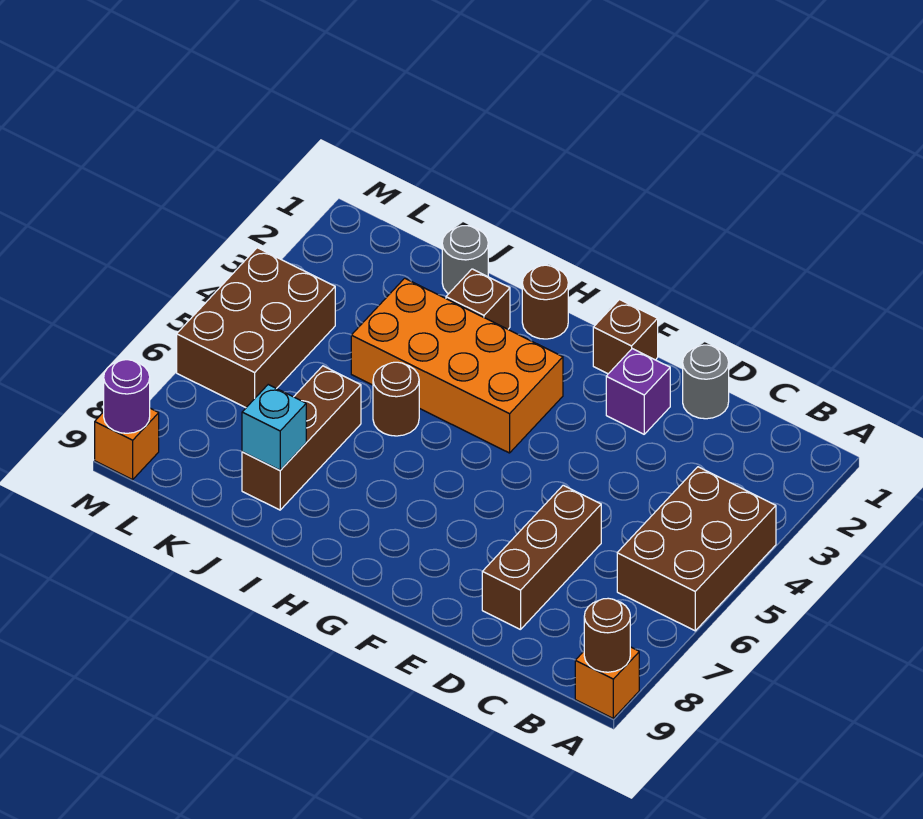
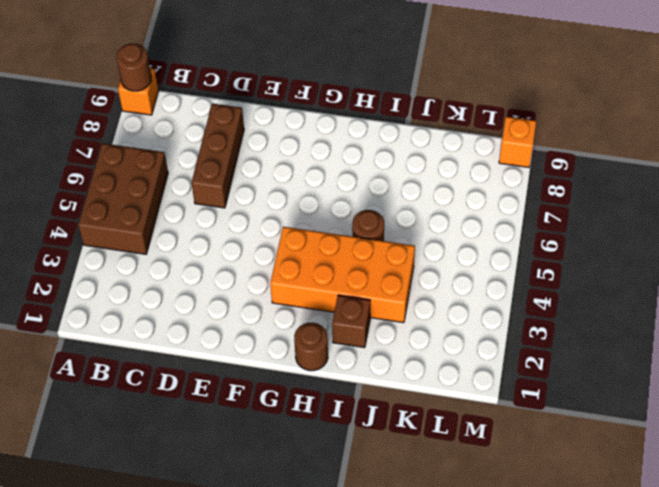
none -> grey 1x1 round brick [683,345,729,419]
none -> purple 1x1 brick [606,349,670,434]
none -> brown 1x1 brick [593,300,658,374]

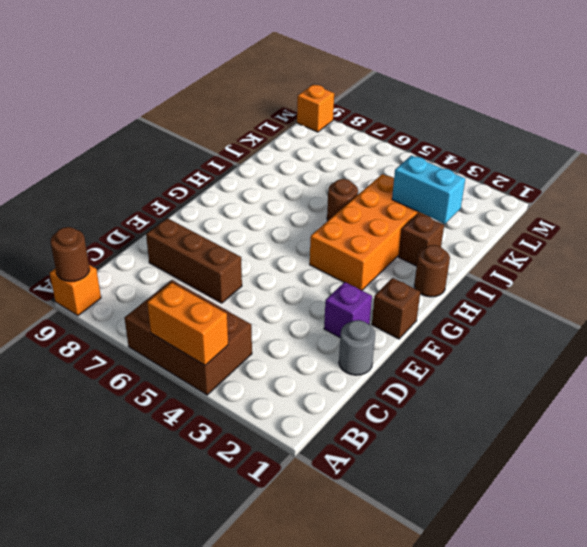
orange 1x2 brick [147,283,228,365] -> none
cyan 1x2 brick [392,155,465,224] -> none
none -> grey 1x1 round brick [442,226,488,294]
none -> brown 1x3 brick [242,366,361,510]
none -> brown 2x3 brick [177,248,335,408]

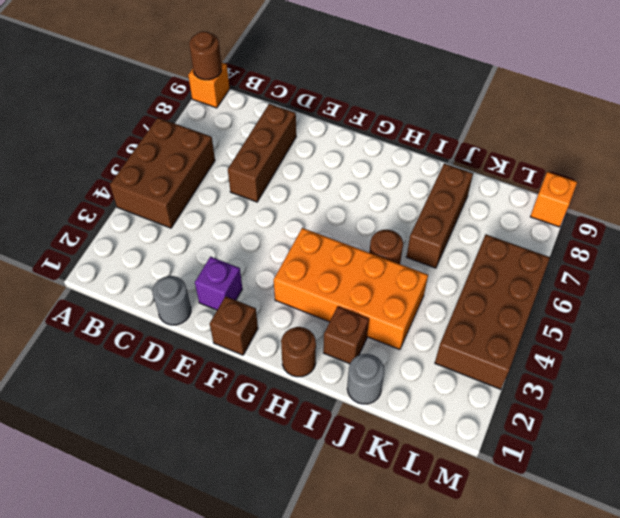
brown 2x4 brick [435,235,550,389] -> brown 2x3 brick [177,248,335,408]
none -> cyan 1x1 brick [242,385,306,470]
none -> purple 1x1 round brick [104,360,150,433]

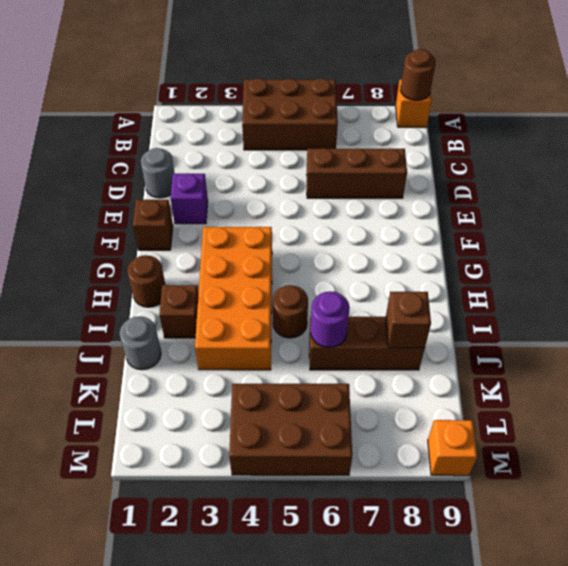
purple 1x1 round brick [311,291,350,348] -> purple 1x1 round brick moved to [104,360,150,433]
brown 1x1 brick [386,292,431,348] -> cyan 1x1 brick [242,385,306,470]

